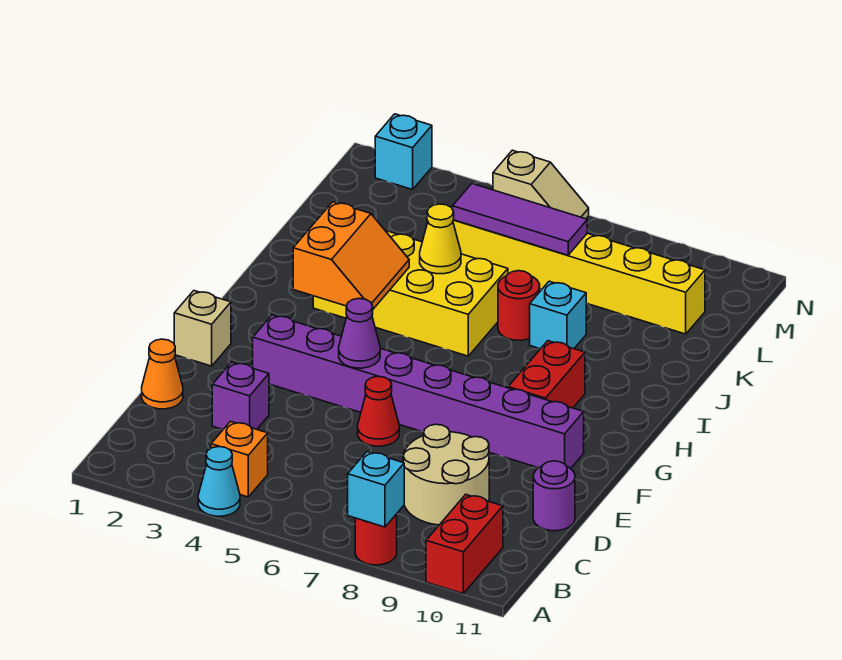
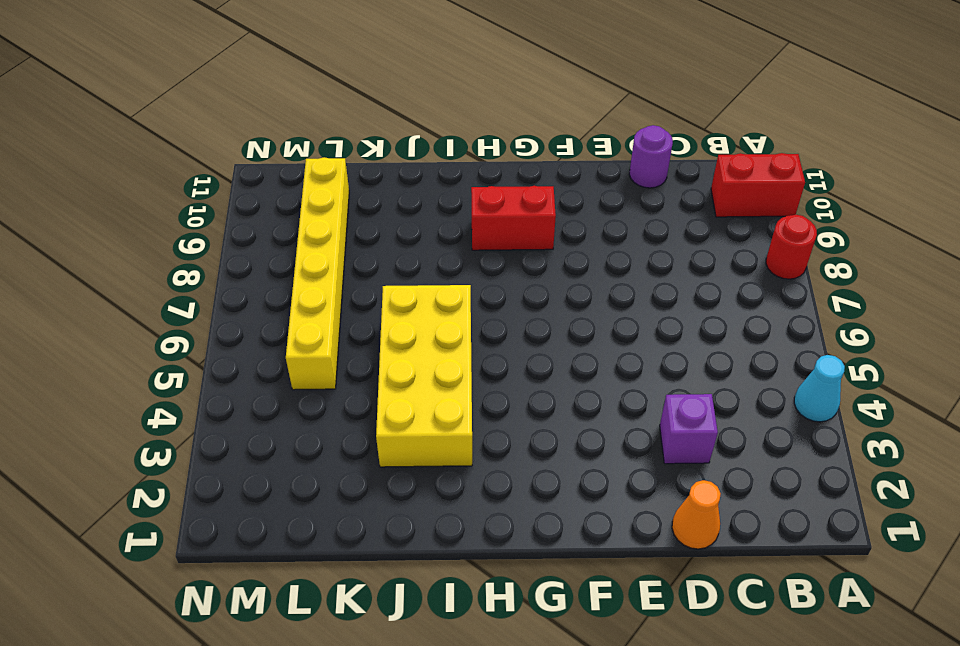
none -> orange 1x1 brick [211,421,268,497]
none -> tan 2x2 round brick [403,424,489,525]
none -> red 1x1 cone [358,376,399,446]

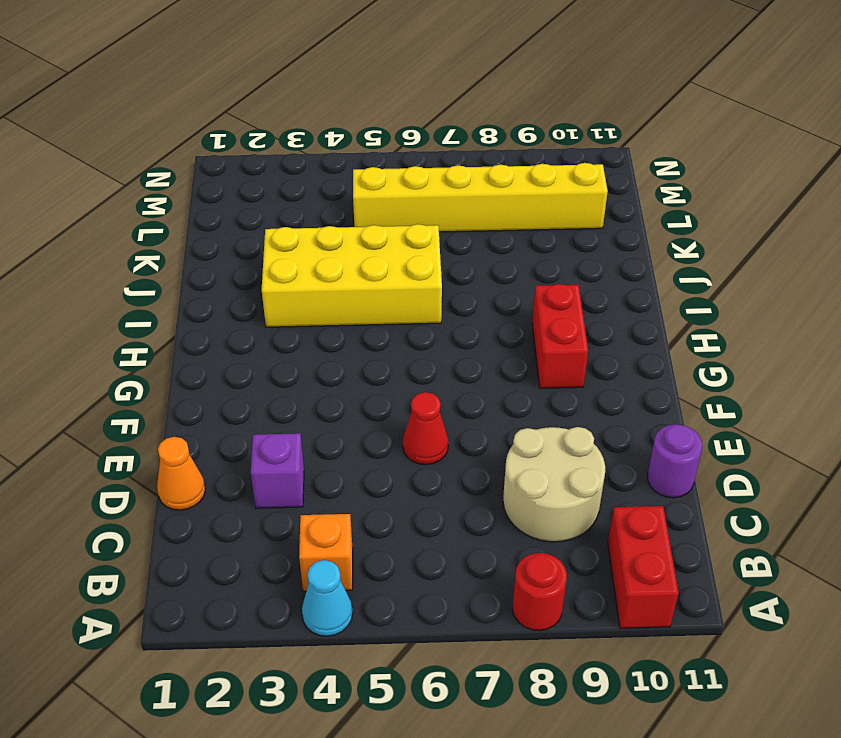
none -> tan 1x1 brick [174,291,231,366]
none -> purple 1x8 brick [253,315,584,469]
none -> red 1x1 round brick [498,271,540,340]

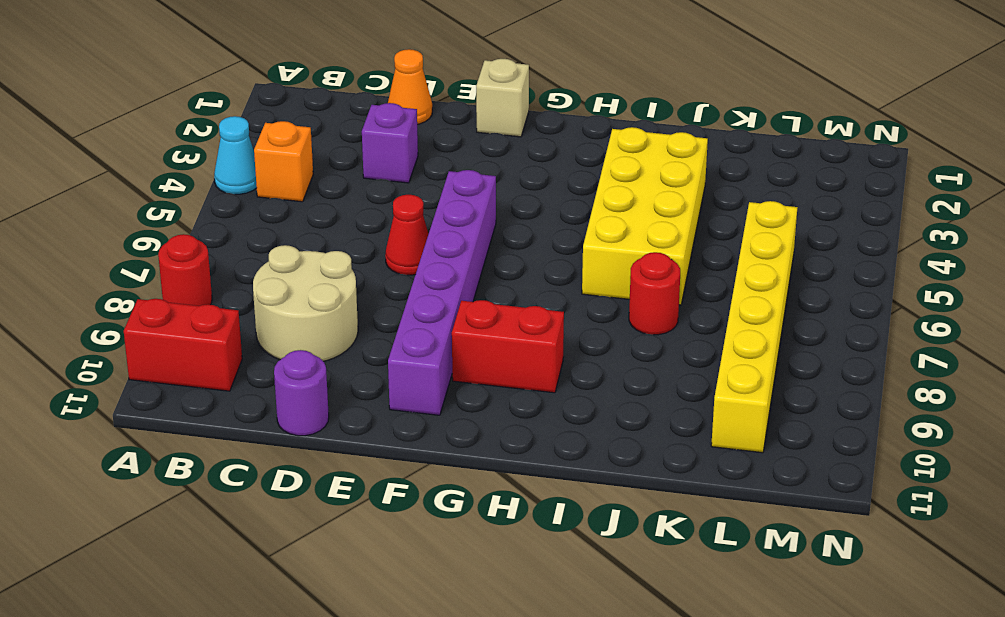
purple 1x6 brick [388,170,496,415] -> purple 1x8 brick [253,315,584,469]
none -> cyan 1x1 brick [530,281,587,349]
none -> cyan 1x1 brick [375,114,432,190]
none -> tan 1x2 slope [493,150,589,219]

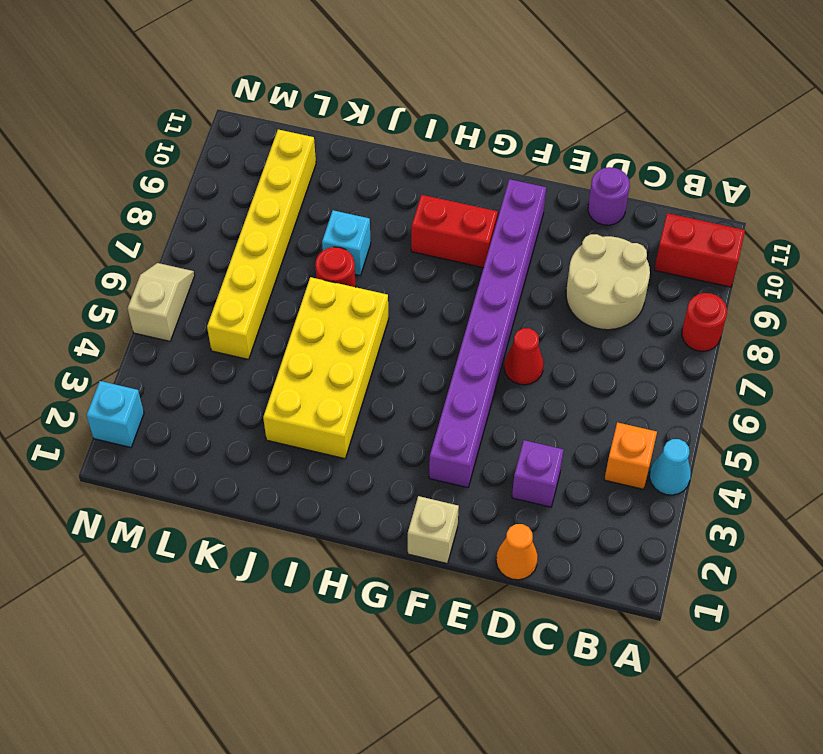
none -> cyan 1x1 brick [348,451,404,527]
none -> purple 1x1 cone [339,298,380,368]
none -> orange 2x2 slope [293,202,409,309]

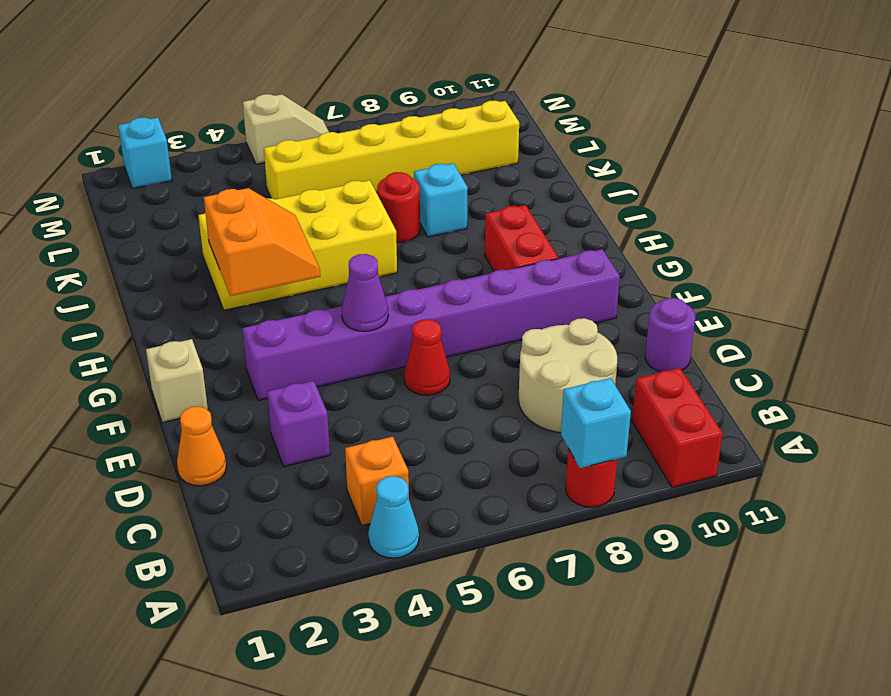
none -> yellow 1x1 cone [420,204,461,274]
none -> purple 1x3 tile [453,184,587,255]

